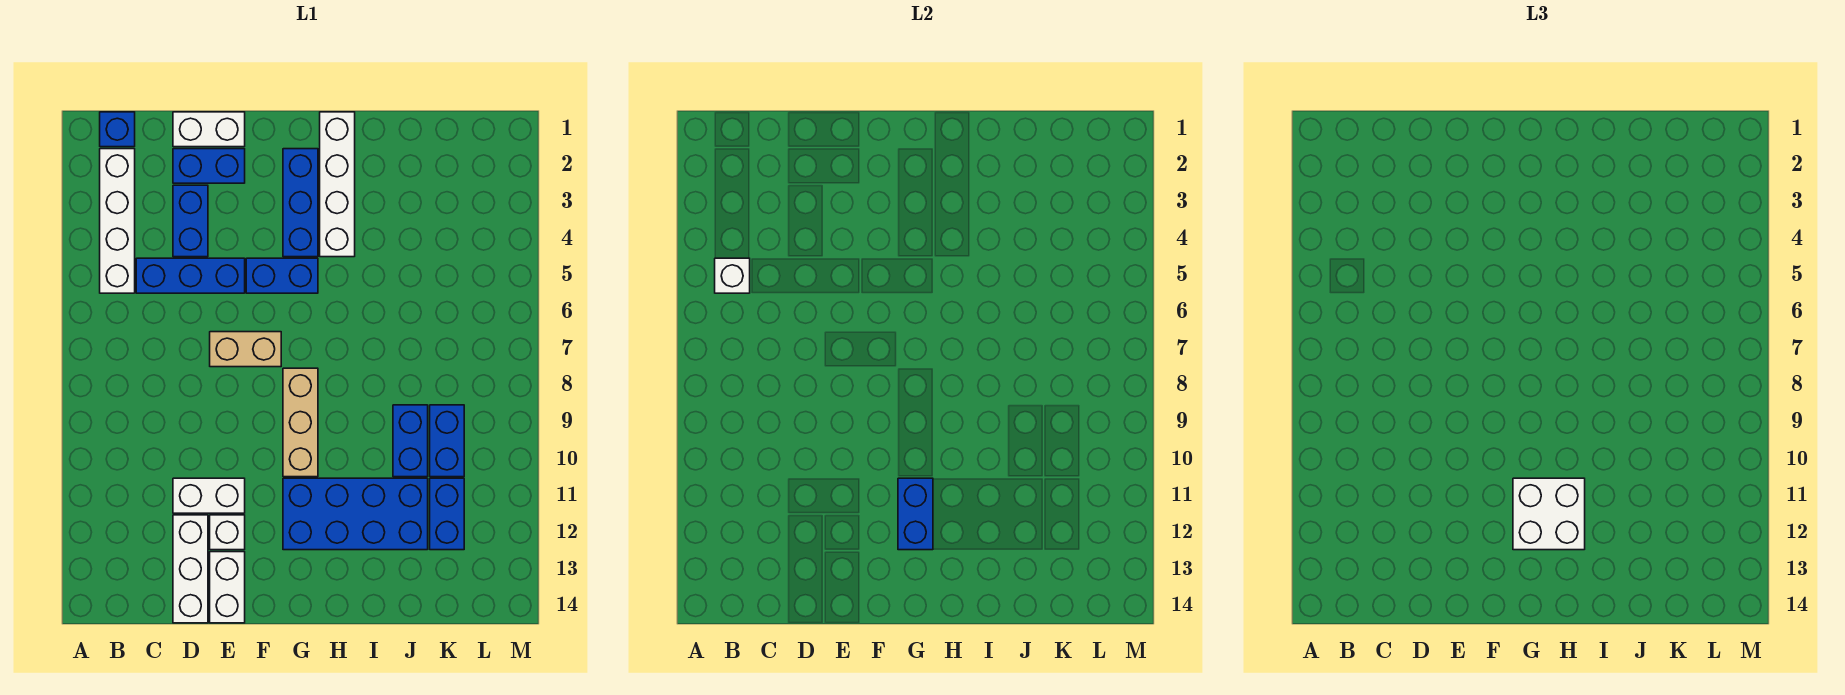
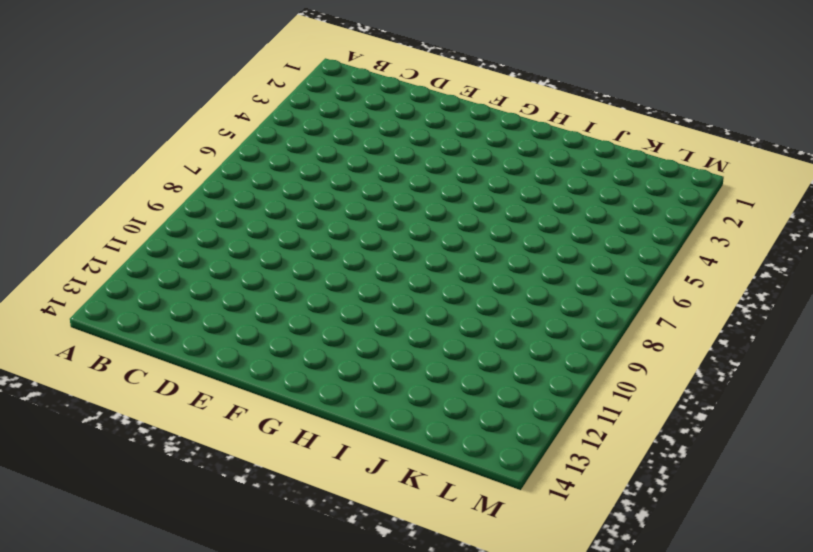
none -> blue 1x1 brick [100,112,135,147]
none -> white 1x4 brick [100,149,135,293]
none -> blue 1x3 brick [136,258,245,293]

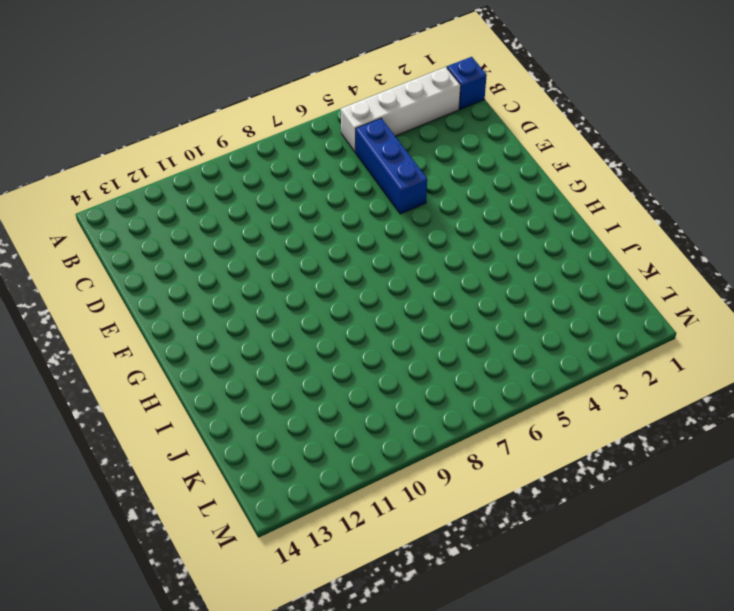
none -> white 1x2 brick [173,112,245,147]
none -> blue 1x2 brick [173,149,245,183]
none -> blue 1x2 brick [173,185,208,257]

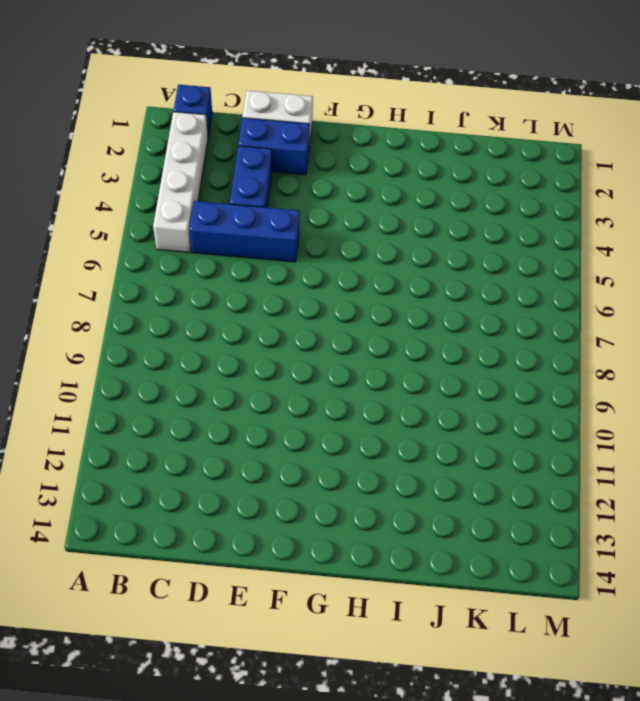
none -> white 1x2 brick [173,478,245,513]
none -> white 1x3 brick [173,515,208,623]
none -> tan 1x2 brick [210,332,281,367]

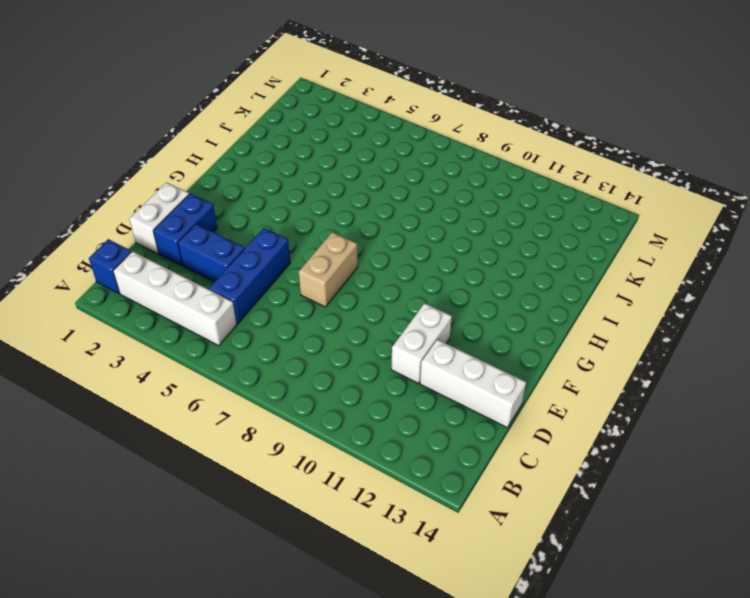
none -> white 1x1 brick [210,515,245,550]
none -> white 1x2 brick [210,552,245,623]
none -> blue 1x2 brick [246,258,318,293]

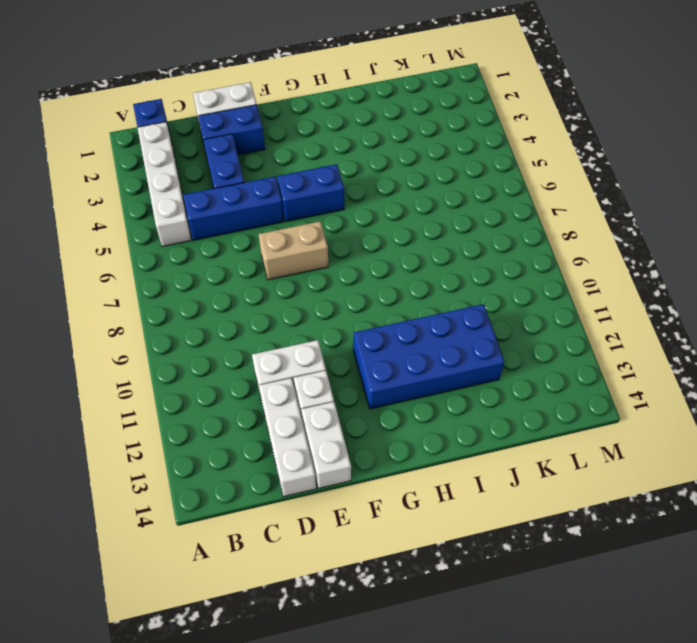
none -> blue 1x3 brick [283,149,318,257]
none -> tan 1x3 brick [283,368,318,477]
none -> white 1x4 brick [320,112,355,257]

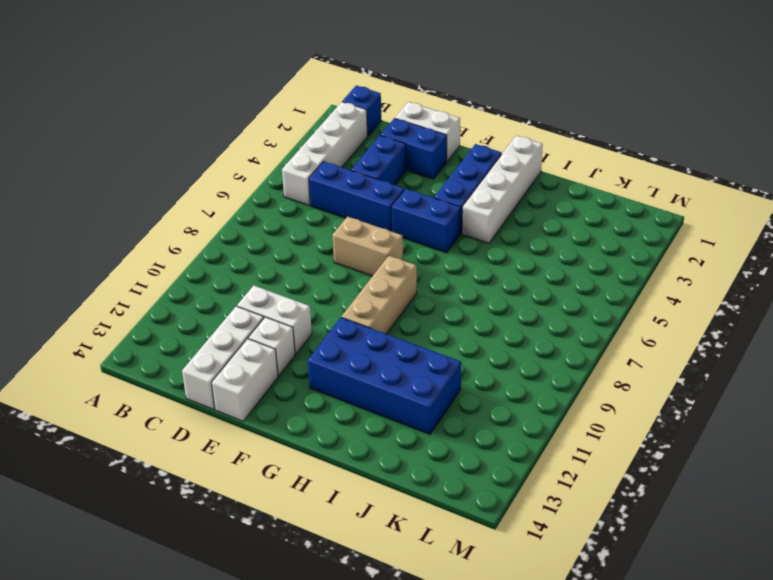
none -> blue 1x2 brick [393,405,428,477]
none -> blue 1x2 brick [430,405,464,477]
none -> blue 1x2 brick [430,478,464,550]

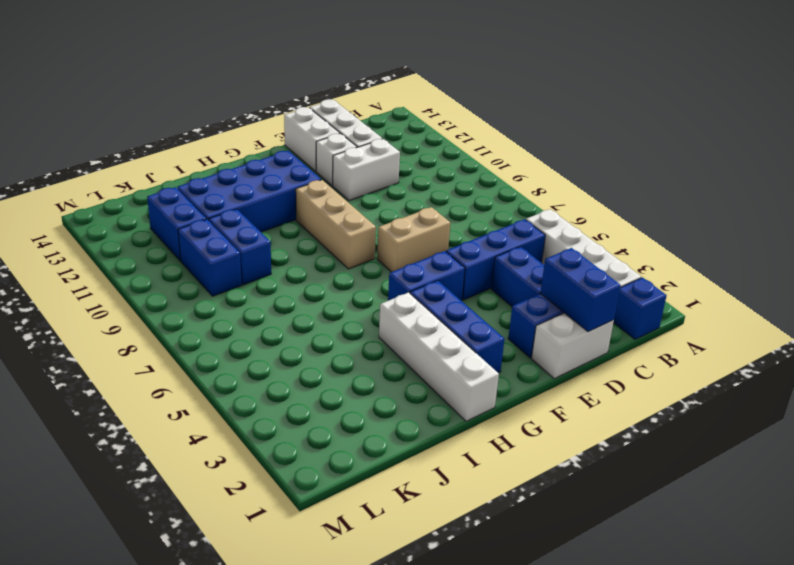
blue 1x2 brick [540,248,621,332] -> blue 1x2 brick moved to [898,478,933,550]
none -> white 1x1 brick [715,258,750,293]
none -> white 2x2 brick [1513,478,1585,550]

